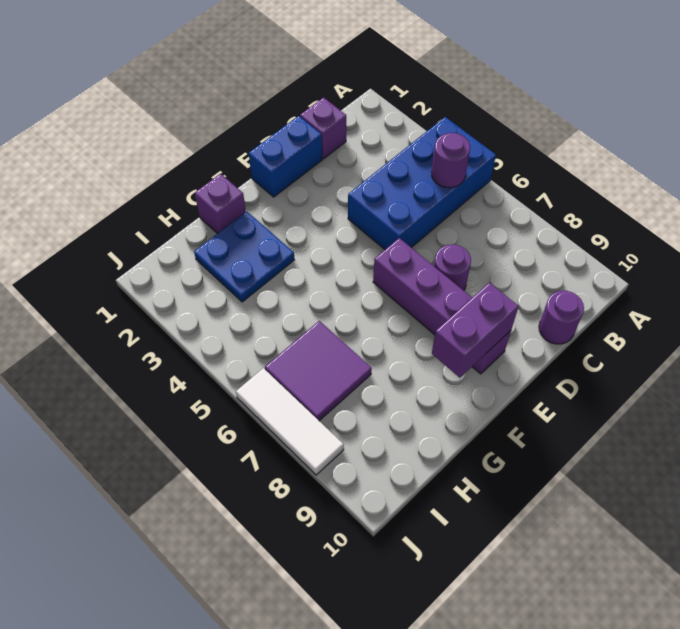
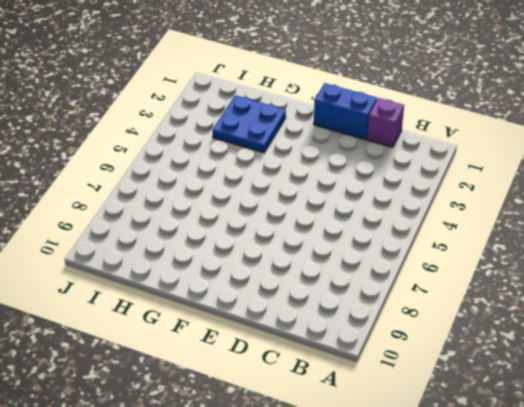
none -> blue 2x4 brick [348,117,496,249]
none -> purple 1x1 round brick [539,291,584,344]
none -> purple 1x1 round brick [434,245,471,291]

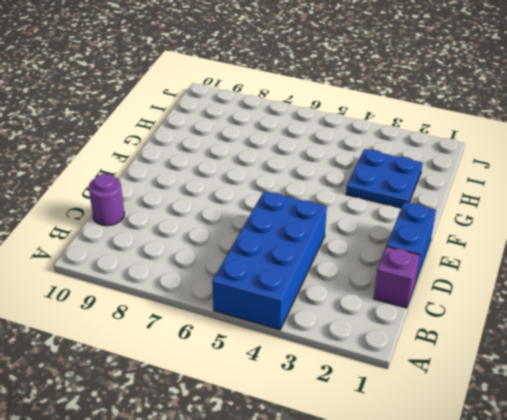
none -> purple 1x1 round brick [434,245,471,291]
none -> purple 1x4 brick [373,238,511,374]
none -> purple 1x1 brick [195,174,246,234]

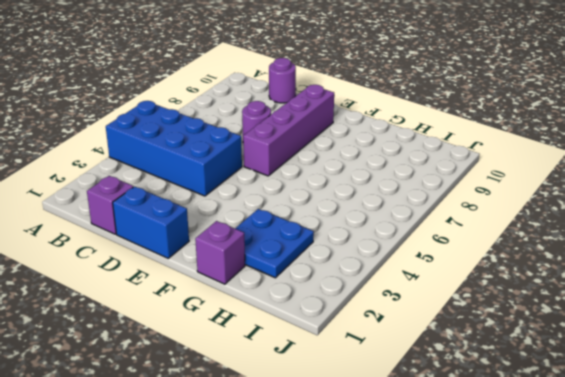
none -> purple 2x2 tile [265,321,372,421]
none -> white 1x3 tile [236,368,344,475]
none -> purple 1x1 round brick [432,133,470,188]

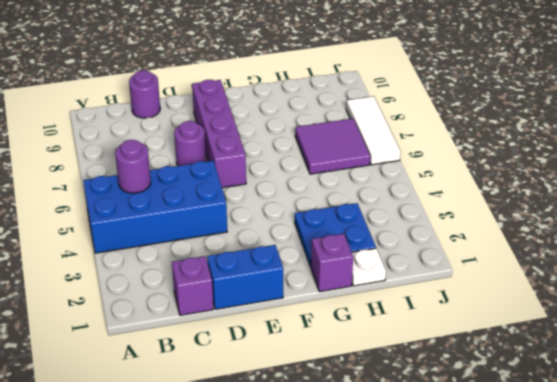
white 1x1 plate [352,248,386,286] -> none
none -> purple 1x2 brick [432,283,519,378]

